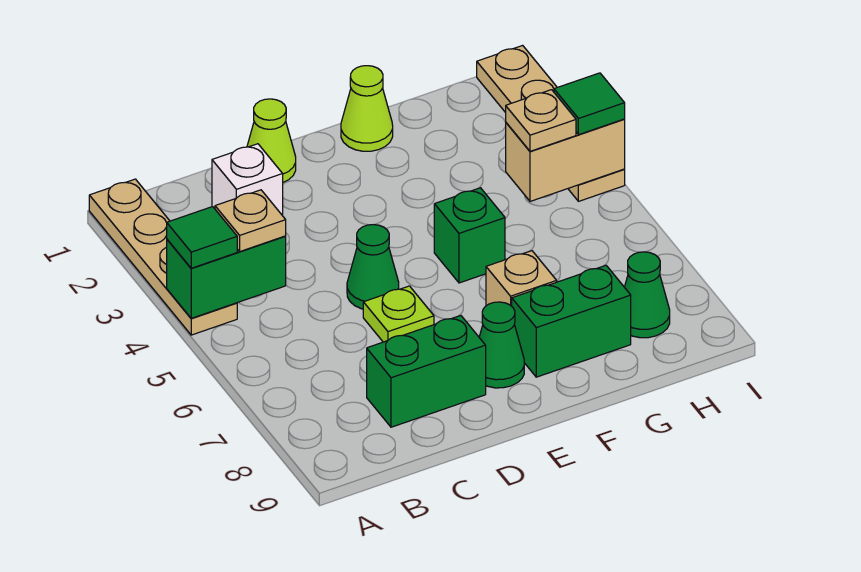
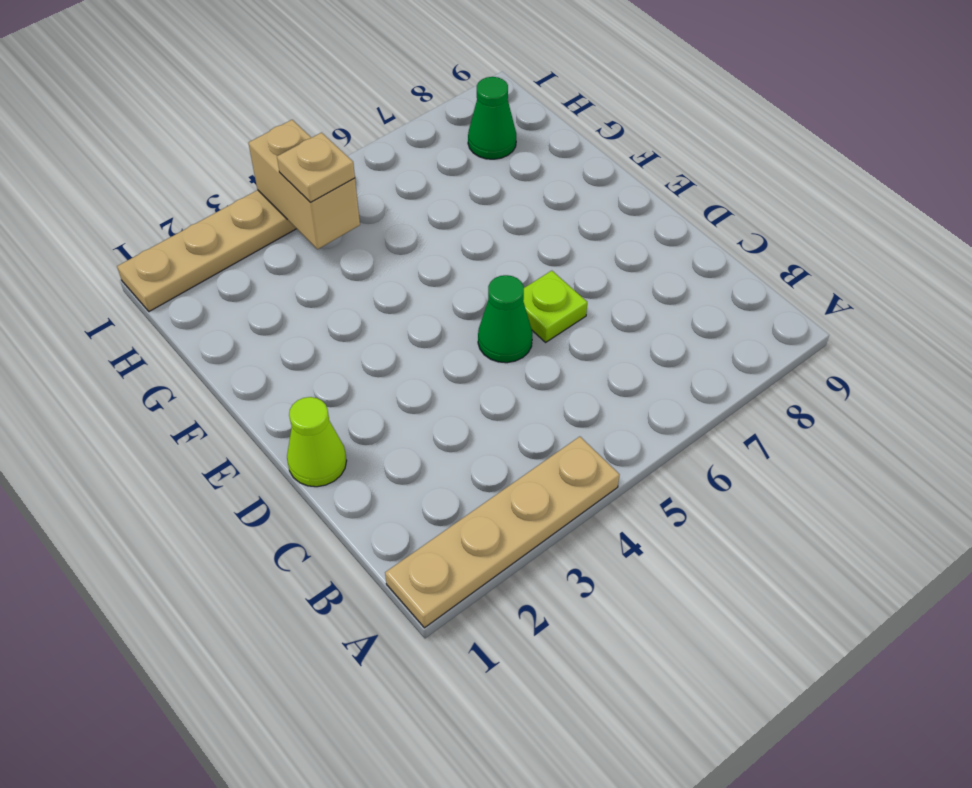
none -> white 1x1 brick [212,144,283,216]
none -> green 1x2 brick [367,316,486,427]
none -> green 1x1 cone [479,302,524,388]

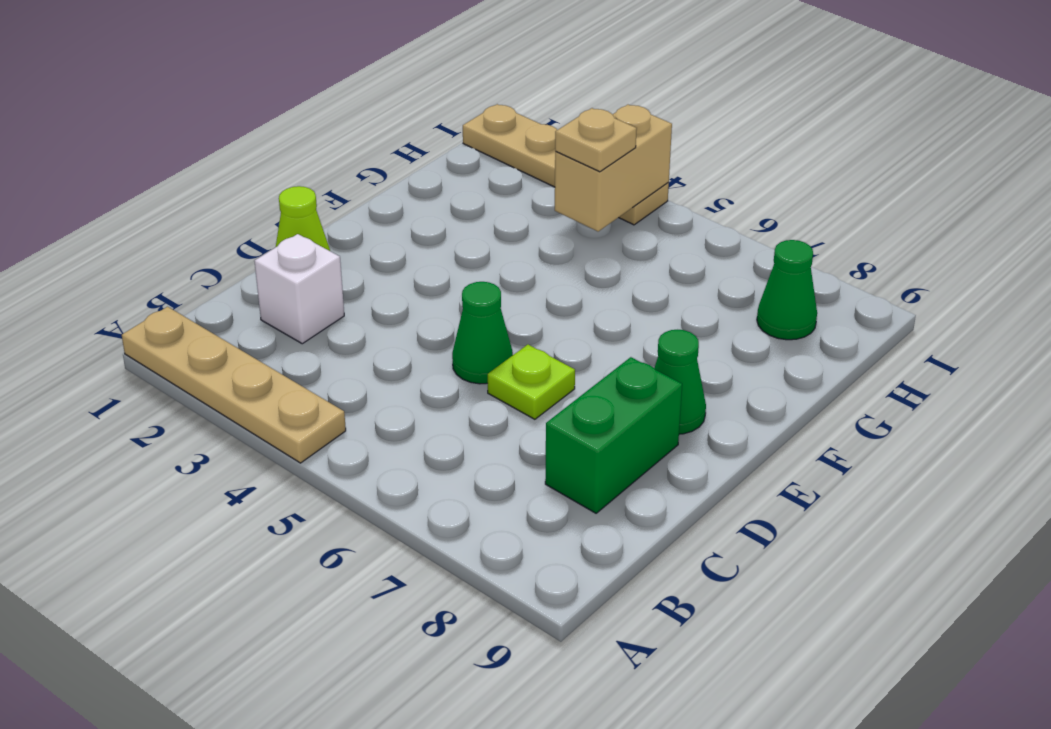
none -> lime 1x1 cone [341,66,393,151]
none -> green 1x1 brick [434,188,505,283]
none -> tan 1x1 brick [486,251,557,306]

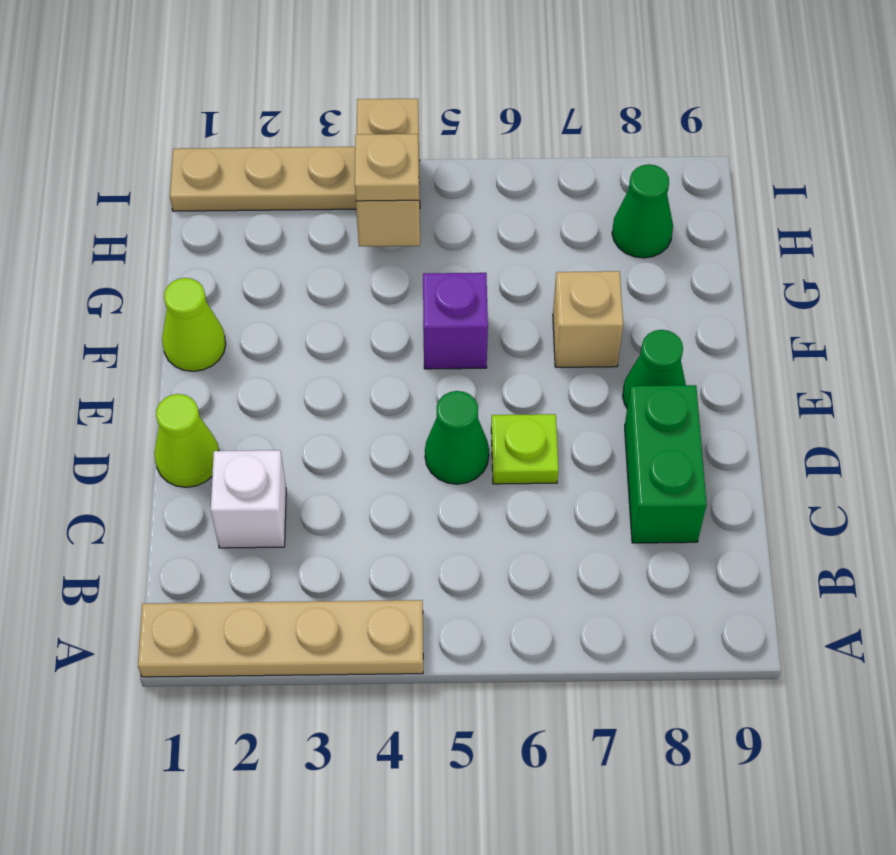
purple 1x1 brick [423,273,488,369] -> green 1x1 brick [434,188,505,283]
none -> green 1x2 brick [512,265,631,377]
none -> green 1x2 brick [167,236,286,318]
none -> green 1x1 tile [167,207,237,268]

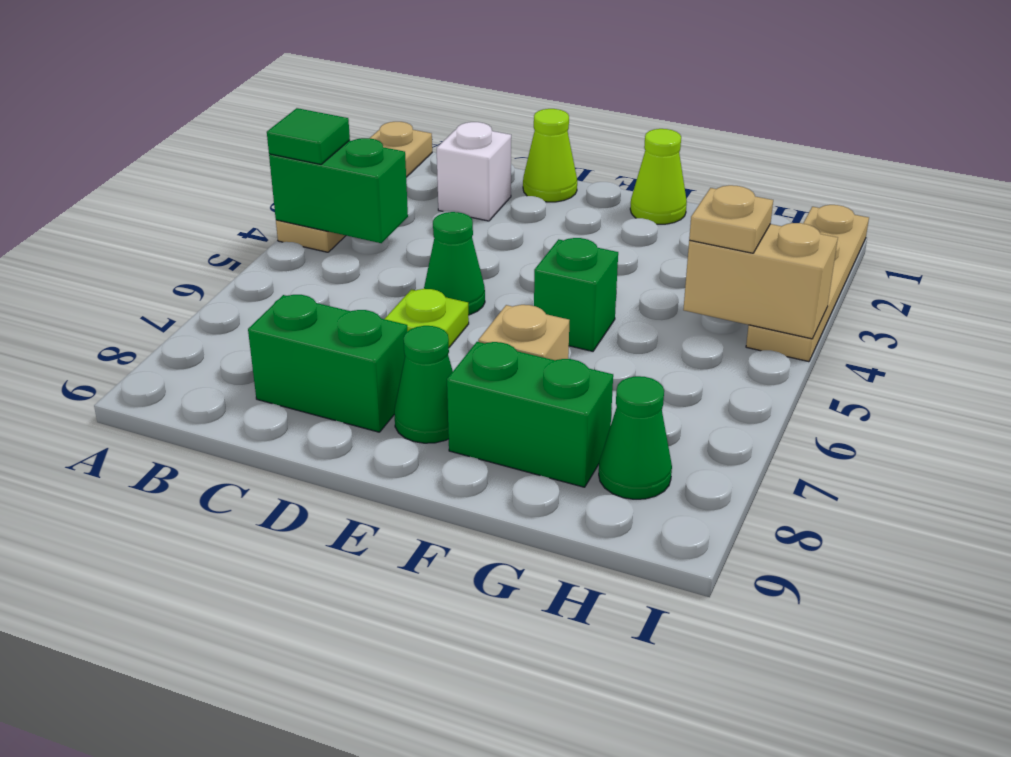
none -> tan 1x1 plate [215,190,286,251]
none -> green 1x1 tile [554,73,625,135]

